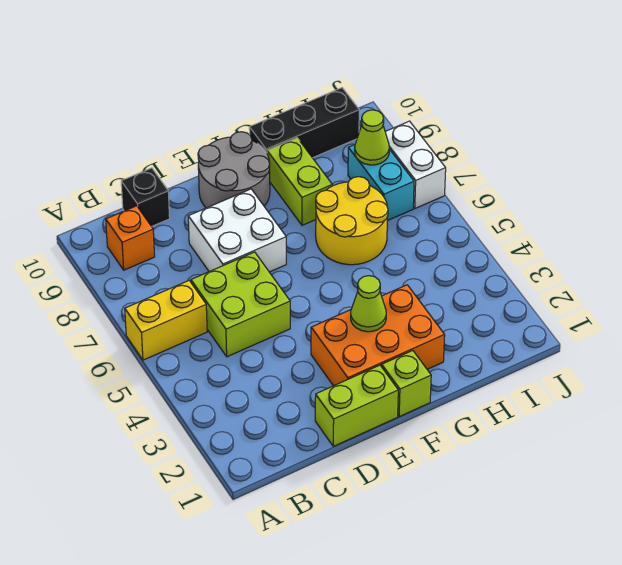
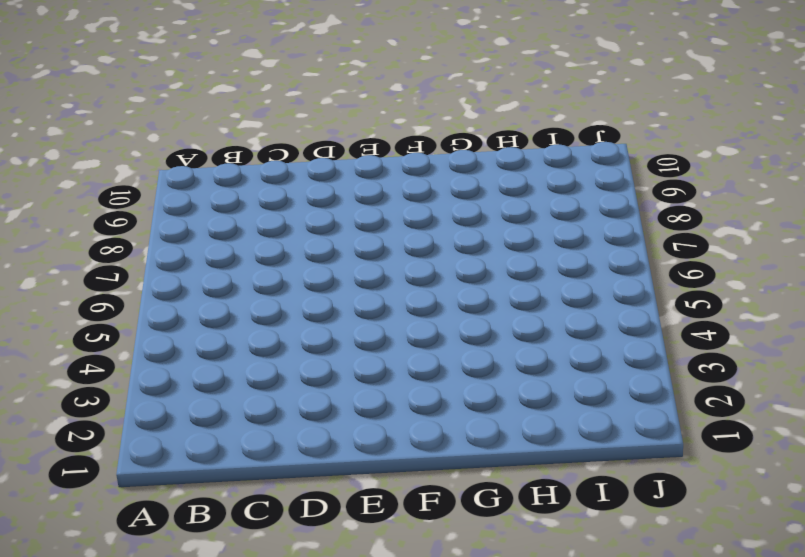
none -> yellow 1x2 brick [125,281,207,360]
none -> orange 1x1 brick [106,206,155,270]
none -> lime 2x2 brick [191,252,290,357]

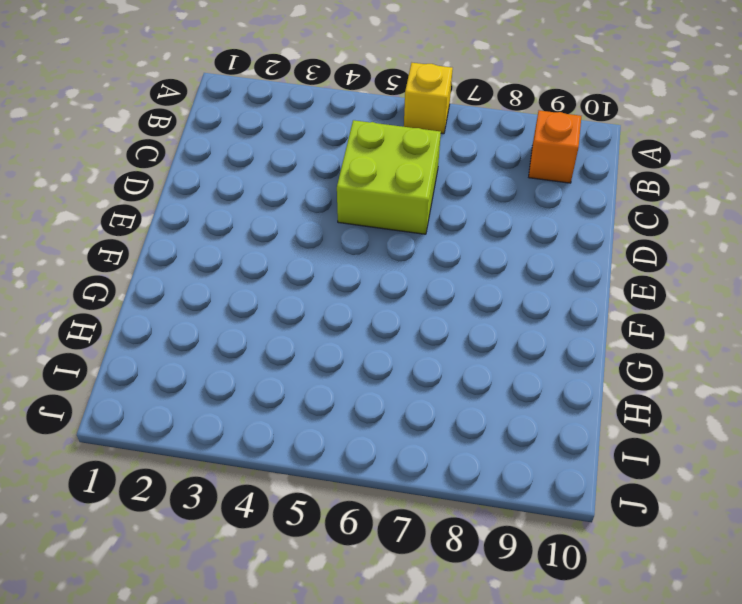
yellow 1x1 brick [404,63,453,134] -> yellow 1x2 brick [125,281,207,360]
none -> black 1x1 brick [121,168,170,227]
none -> lime 1x2 brick [315,365,398,446]
none -> white 2x2 brick [188,189,286,272]

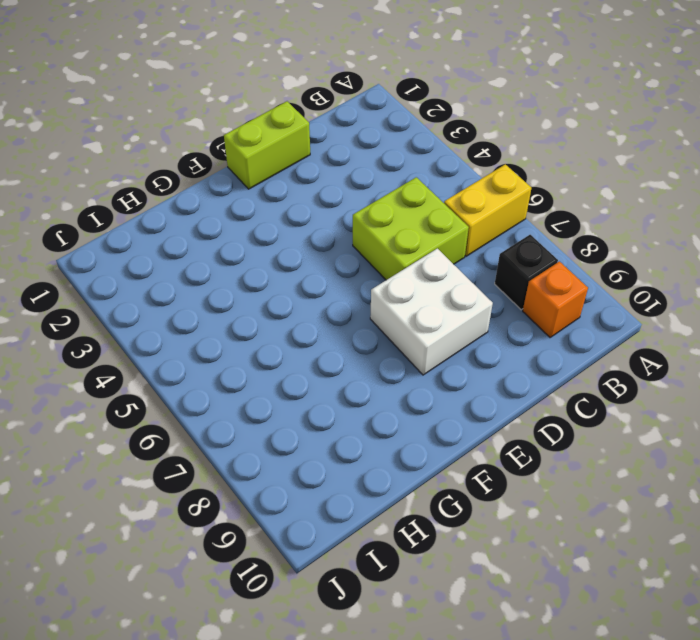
black 1x1 brick [495,235,558,310] -> black 1x1 brick moved to [121,168,170,227]
none -> orange 2x3 brick [311,285,445,386]
none -> grey 2x2 round brick [198,132,270,208]
none -> lime 1x1 brick [382,351,431,416]

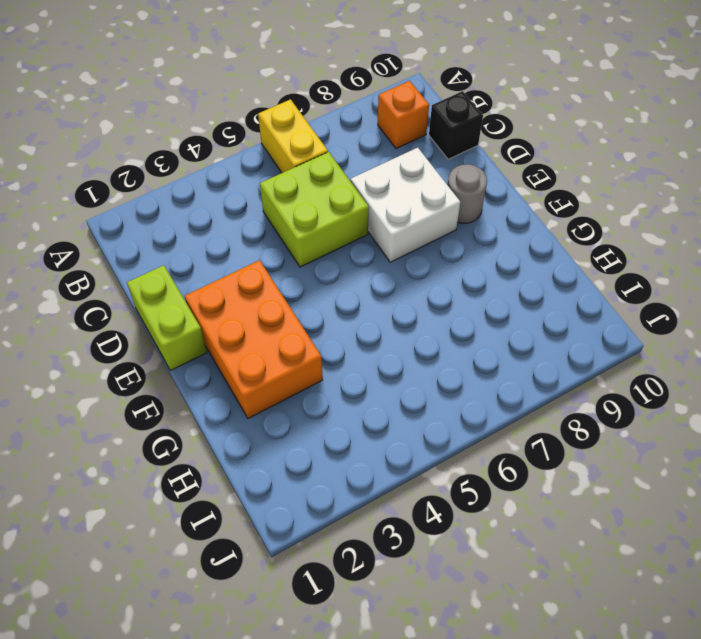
grey 1x1 round brick [448,164,487,223] -> grey 2x2 round brick [198,132,270,208]
none -> lime 1x1 brick [382,351,431,416]
none -> yellow 2x2 round brick [316,177,388,265]
none -> lime 1x2 brick [267,138,332,225]

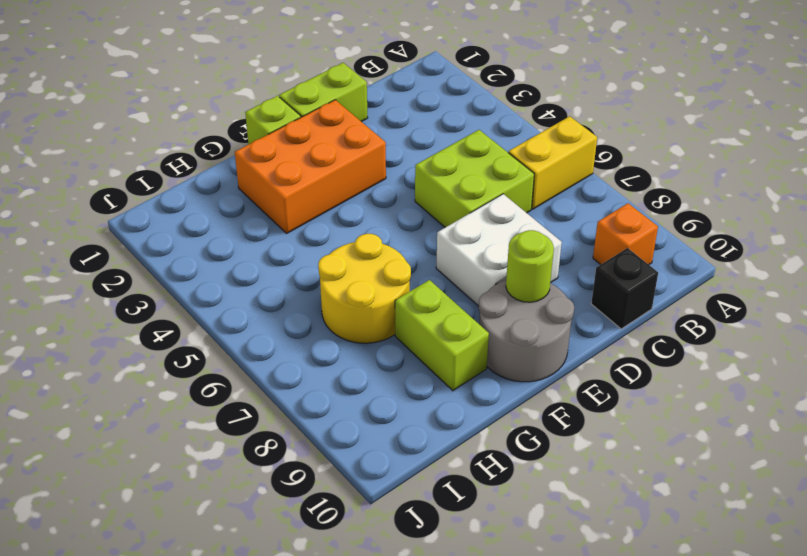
lime 1x1 round brick [506,230,554,302] -> none
none -> black 1x3 brick [249,88,359,158]
none -> cyan 1x2 brick [348,145,414,221]
none -> white 1x2 brick [385,121,446,208]

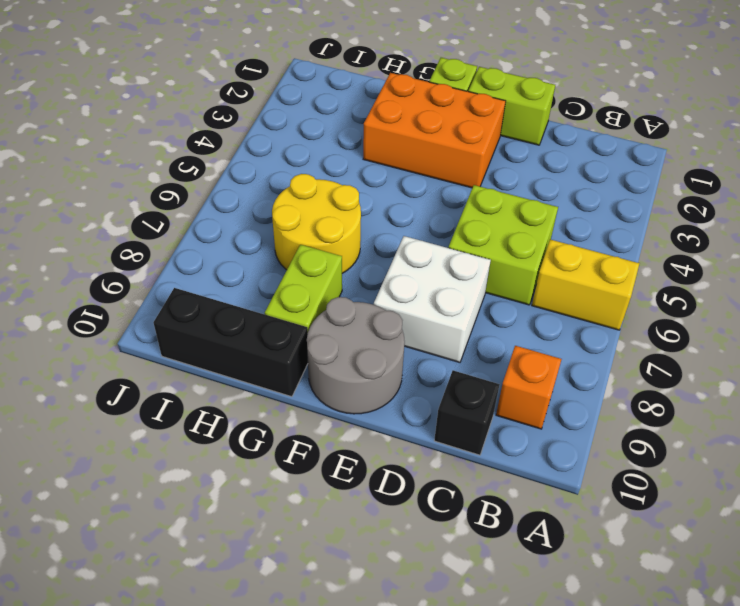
none -> cyan 1x2 brick [348,145,414,221]
none -> white 1x2 brick [385,121,446,208]
none -> lime 1x1 cone [351,276,386,332]

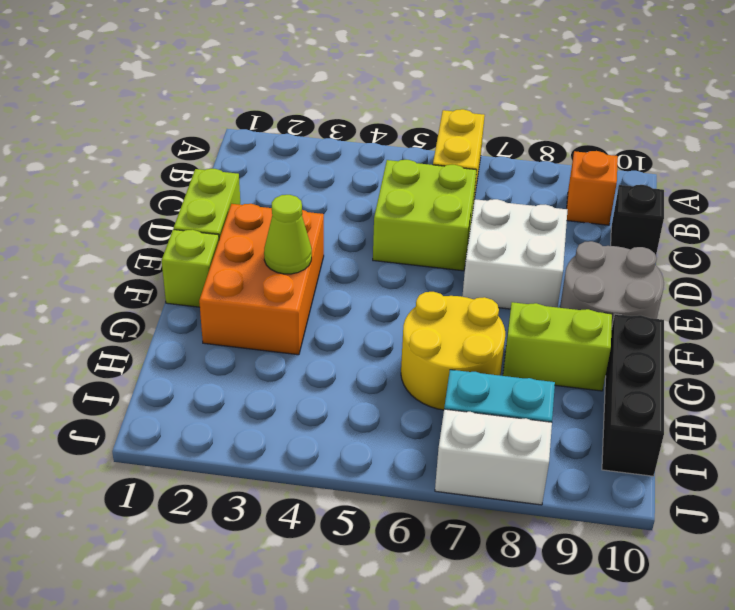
none -> lime 1x1 cone [355,110,389,165]

